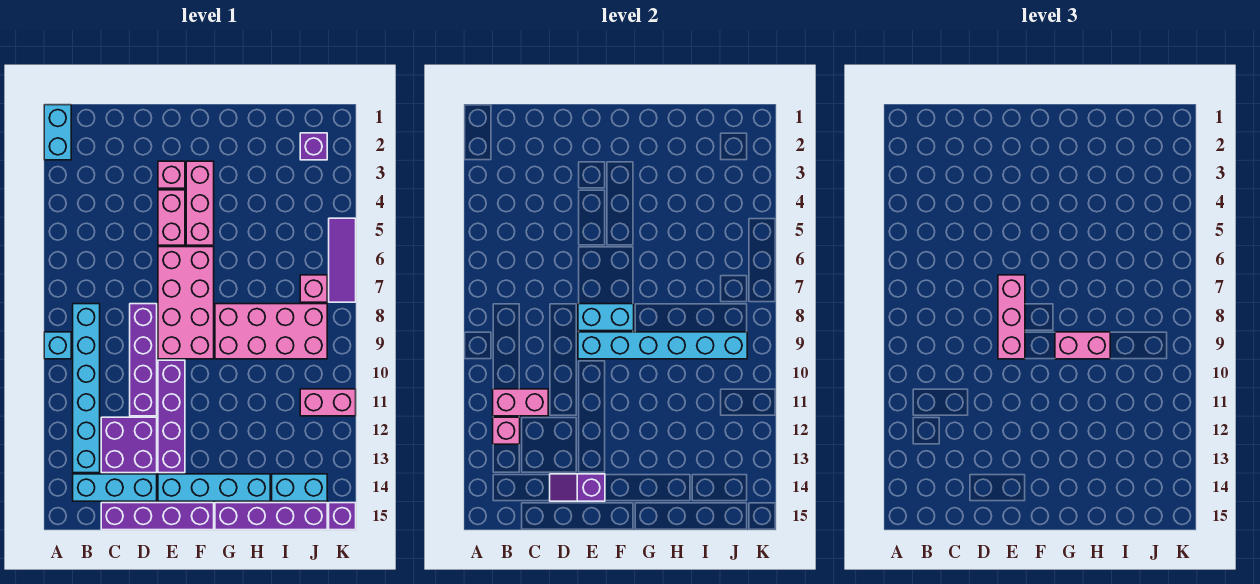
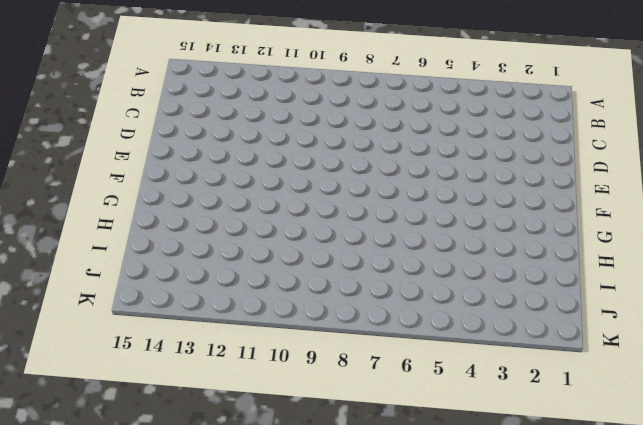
none -> cyan 1x2 brick [44,105,71,160]
none -> cyan 1x1 brick [44,332,71,359]
none -> cyan 1x6 brick [73,304,100,473]

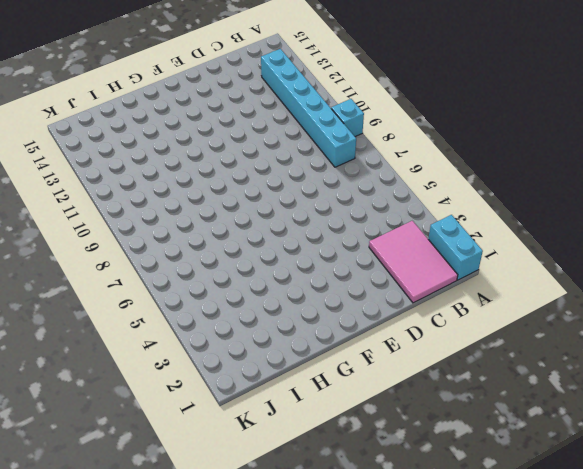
pink 2x3 tile [369,221,458,303] -> none
none -> cyan 1x3 brick [73,474,157,501]
none -> purple 2x2 brick [101,417,157,473]
none -> purple 1x4 brick [101,503,214,530]

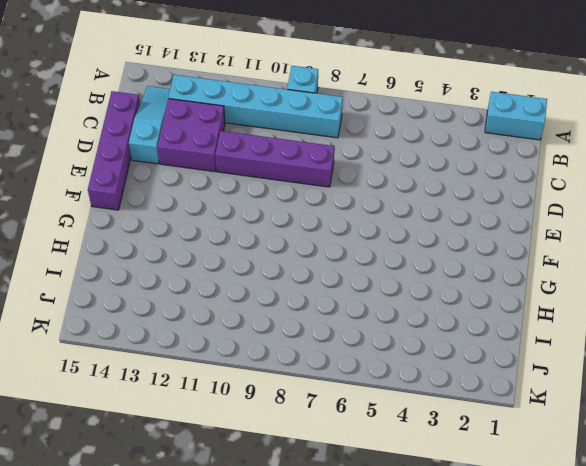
cyan 1x3 slope [129,86,170,164] -> cyan 1x3 brick [73,474,157,501]
none -> pink 1x1 brick [158,161,185,188]
none -> pink 1x2 brick [158,190,185,245]
none -> pink 2x4 brick [158,247,214,359]

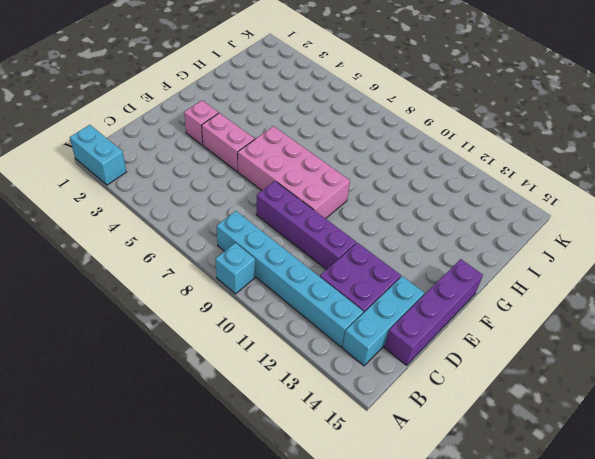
none -> purple 1x4 brick [158,360,185,473]
none -> cyan 1x4 brick [158,474,270,501]
none -> pink 1x3 brick [186,161,214,245]

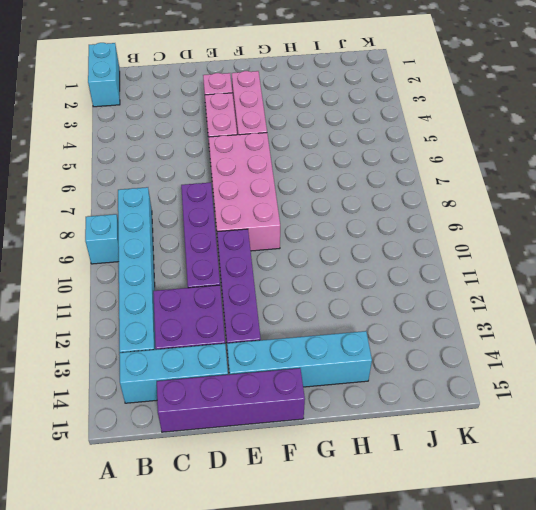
none -> pink 2x4 brick [215,304,327,359]
none -> purple 1x4 brick [215,503,327,530]
none -> cyan 1x2 brick [272,474,327,501]

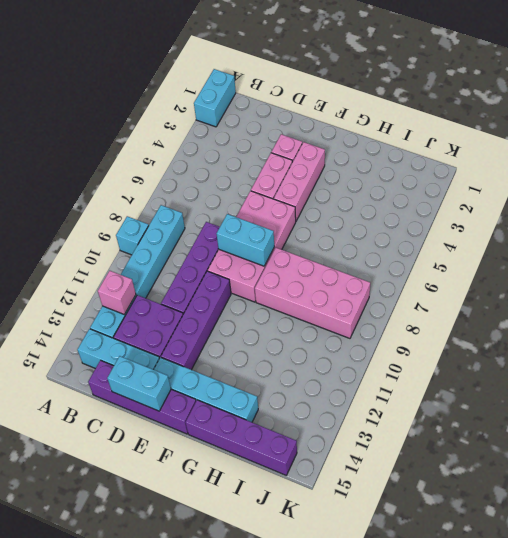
cyan 1x2 brick [107,356,171,411] -> cyan 1x2 brick moved to [272,474,327,501]
none -> purple 1x1 brick [300,133,327,160]
none -> pink 1x1 brick [300,275,327,302]
none -> pink 1x2 brick [300,389,356,416]

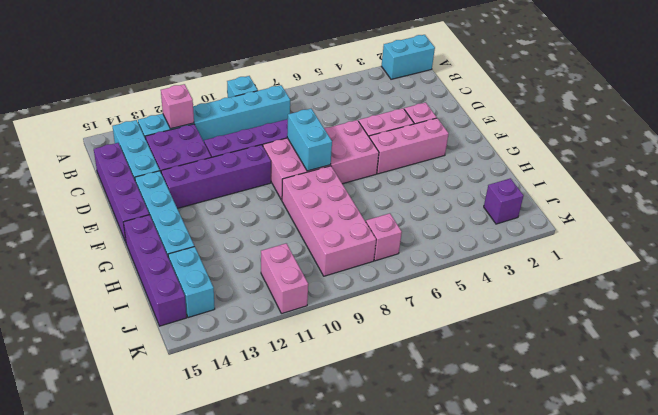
none -> purple 1x3 tile [329,218,356,302]
none -> purple 1x1 brick [329,503,356,530]
none -> pink 1x2 brick [493,389,548,416]

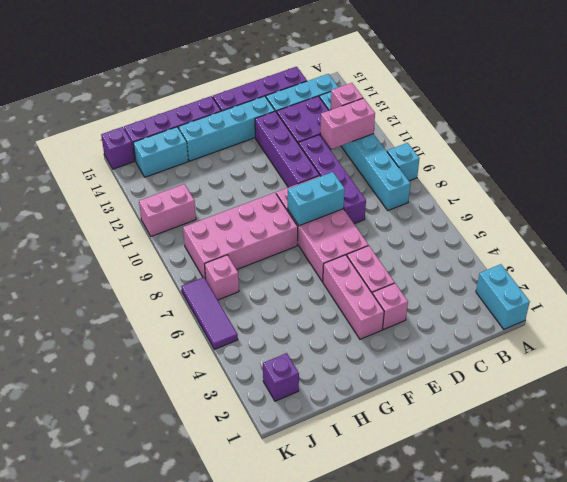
none -> purple 1x2 slope [550,474,605,501]
none -> cyan 1x6 brick [578,332,747,359]
none -> pink 1x3 brick [998,275,1025,359]

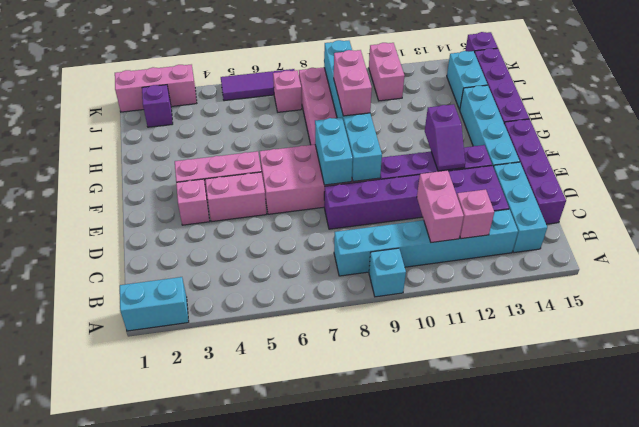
purple 1x2 slope [425,104,465,171] -> purple 1x2 slope moved to [550,474,605,501]
pink 1x3 brick [115,65,197,112] -> pink 1x3 brick moved to [998,275,1025,359]

